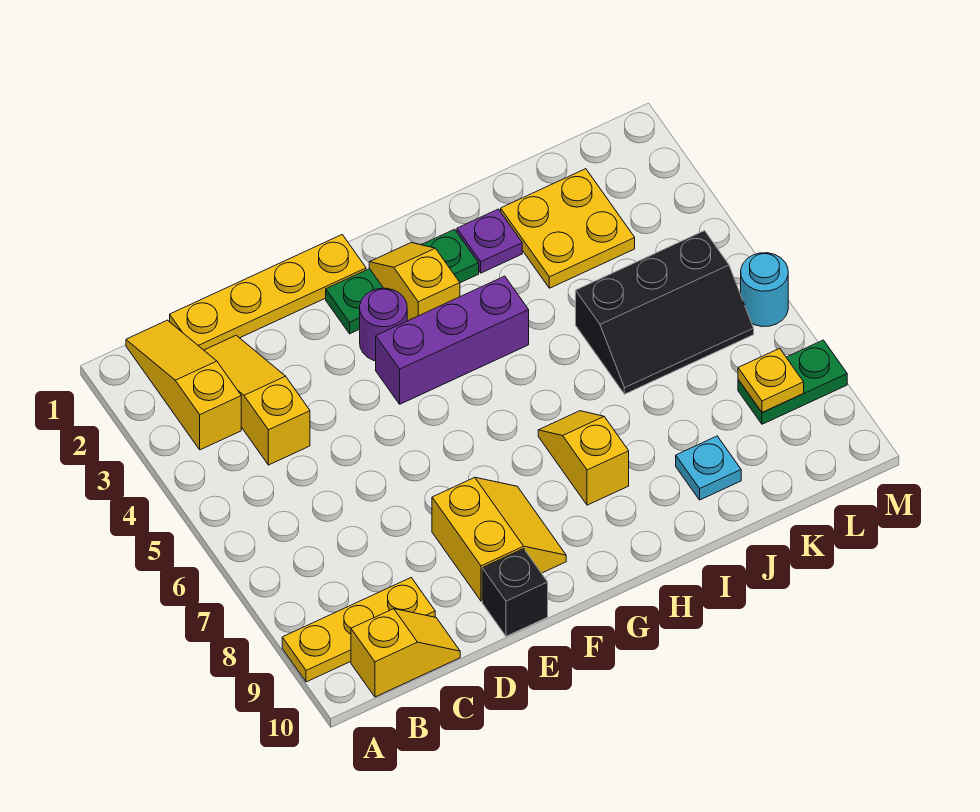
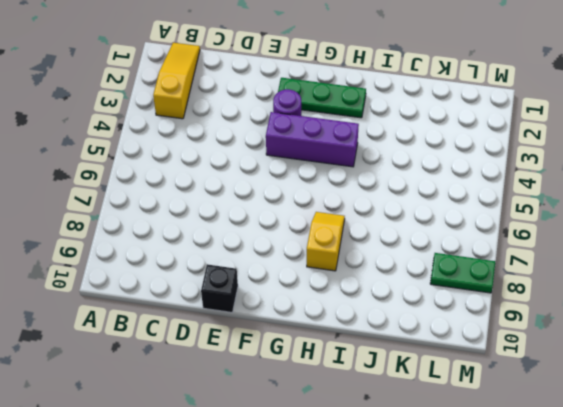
none -> yellow 1x3 plate [282,578,435,682]
none -> yellow 1x2 slope [351,609,460,697]
none -> yellow 1x4 plate [170,235,366,350]

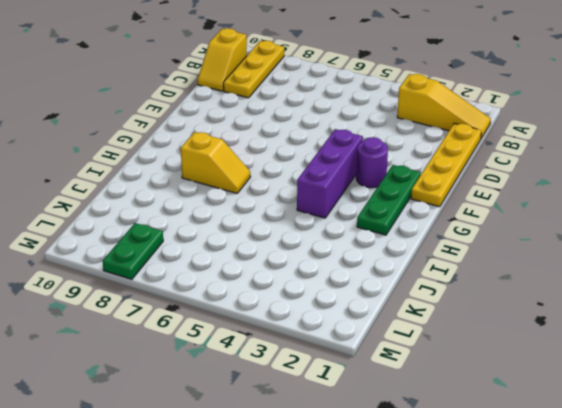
none -> yellow 1x3 slope [204,335,310,465]
none -> yellow 2x2 slope [432,478,566,601]
none -> black 1x1 brick [482,549,548,636]

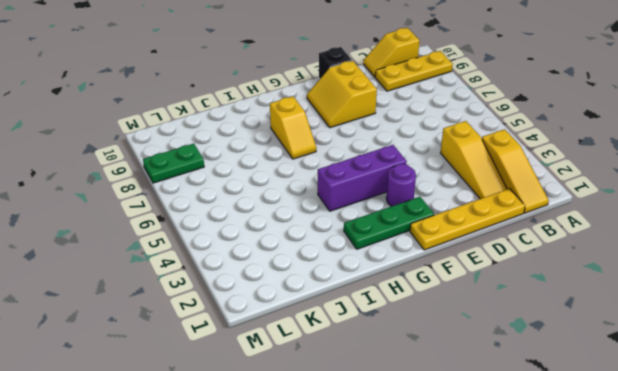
none -> purple 1x1 plate [457,209,522,273]
none -> yellow 2x2 plate [501,169,635,288]
none -> black 2x3 slope [576,231,754,394]

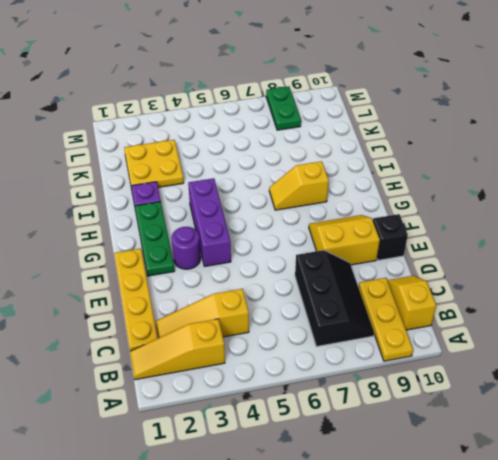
black 2x3 slope [295,250,374,347] -> black 2x3 slope moved to [576,231,754,394]
none -> cyan 1x1 plate [676,436,741,500]
none -> cyan 1x1 round brick [741,253,788,327]
none -> yellow 1x2 slope [369,243,460,321]

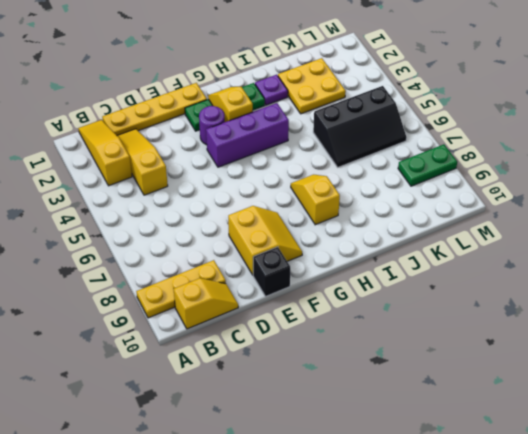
none -> cyan 1x1 plate [676,436,741,500]
none -> cyan 1x1 round brick [741,253,788,327]
none -> yellow 1x1 plate [738,348,804,413]

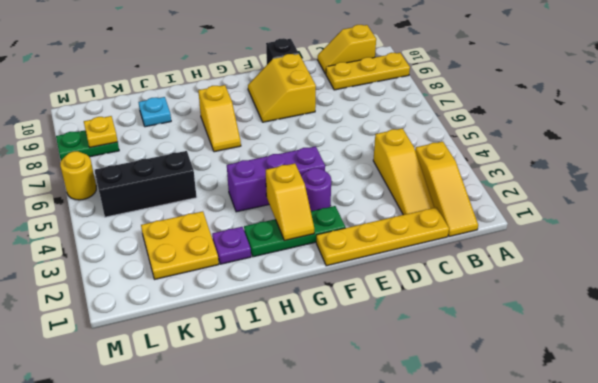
yellow 1x1 round brick [60,151,96,200] -> cyan 1x1 round brick [741,253,788,327]

